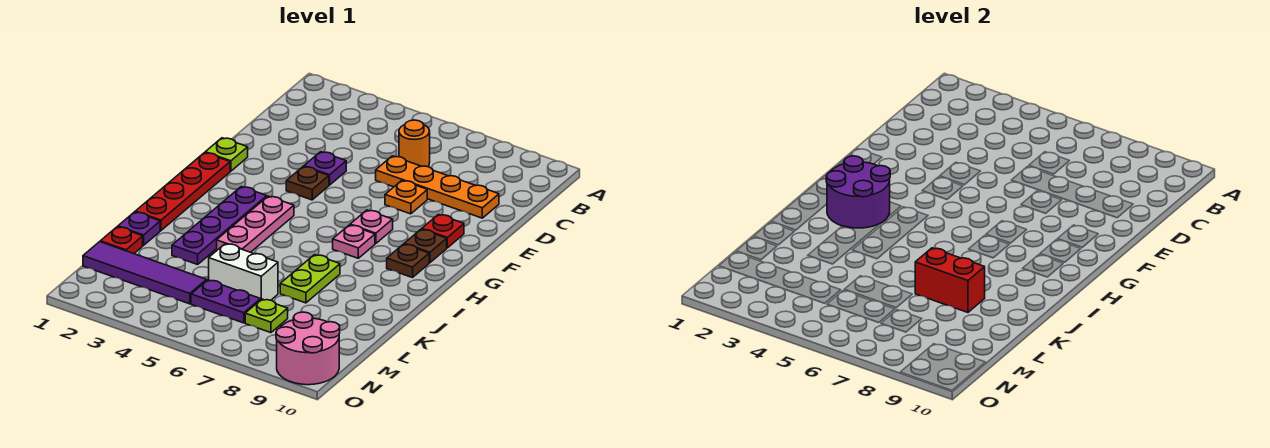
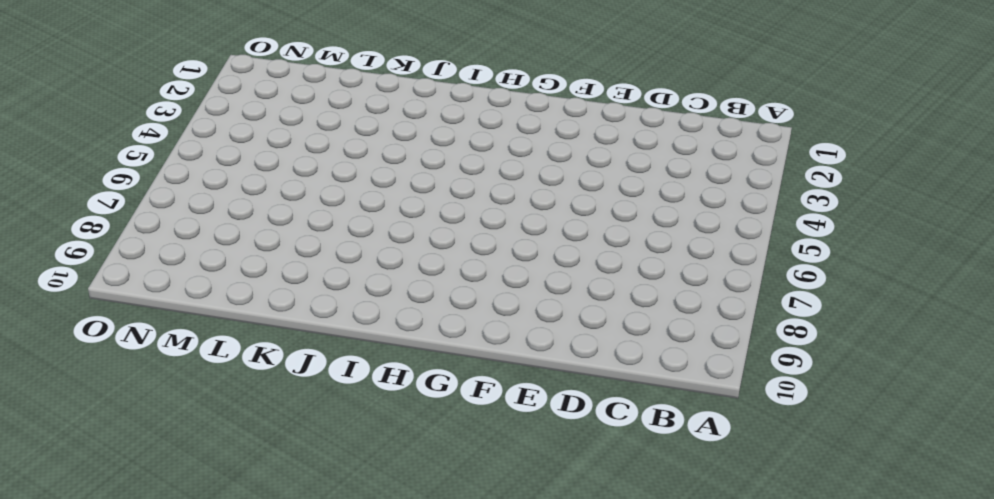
none -> orange 1x1 round brick [399,120,430,167]
none -> orange 1x4 plate [376,156,499,218]
none -> purple 1x1 plate [304,152,346,185]

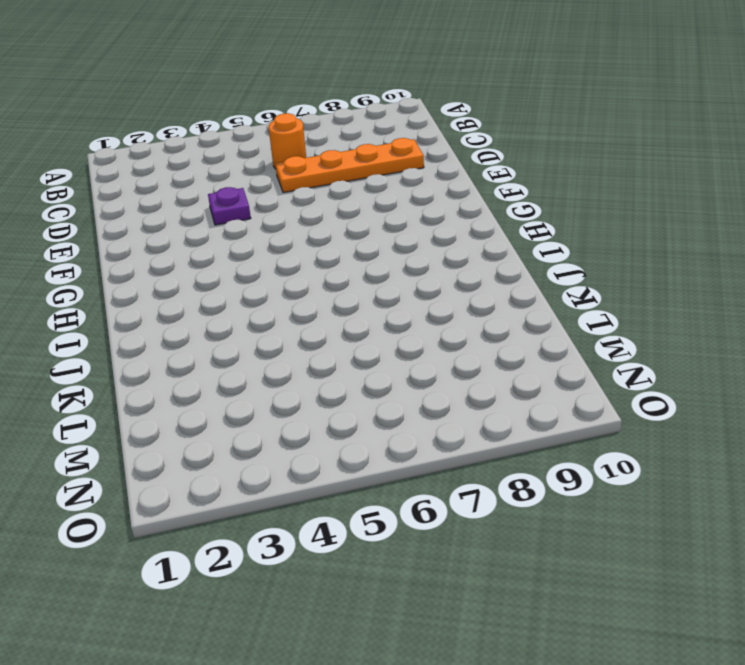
none -> orange 1x1 plate [385,181,427,214]
none -> lime 1x1 plate [205,138,248,171]
none -> brown 1x1 plate [286,167,329,200]

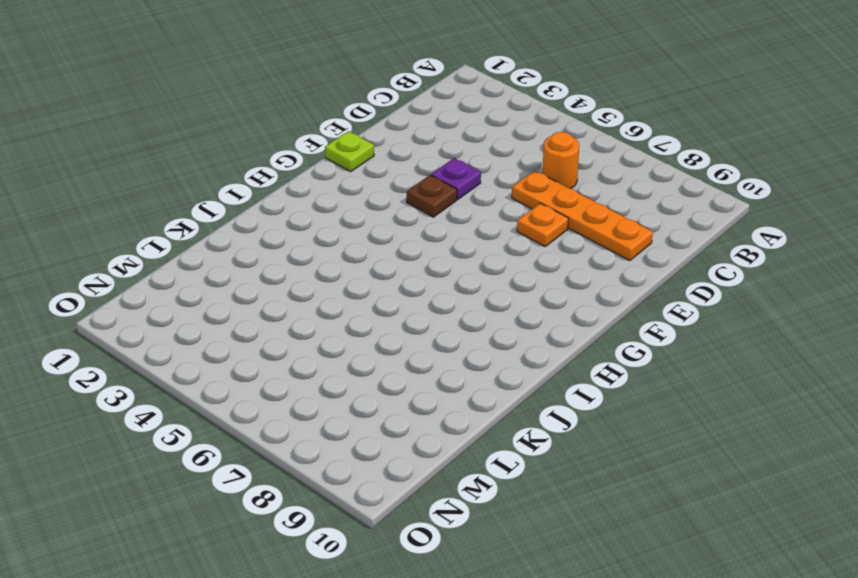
none -> red 1x1 plate [422,214,464,248]
none -> red 1x4 plate [135,153,230,230]
none -> pink 1x1 plate [350,210,393,244]

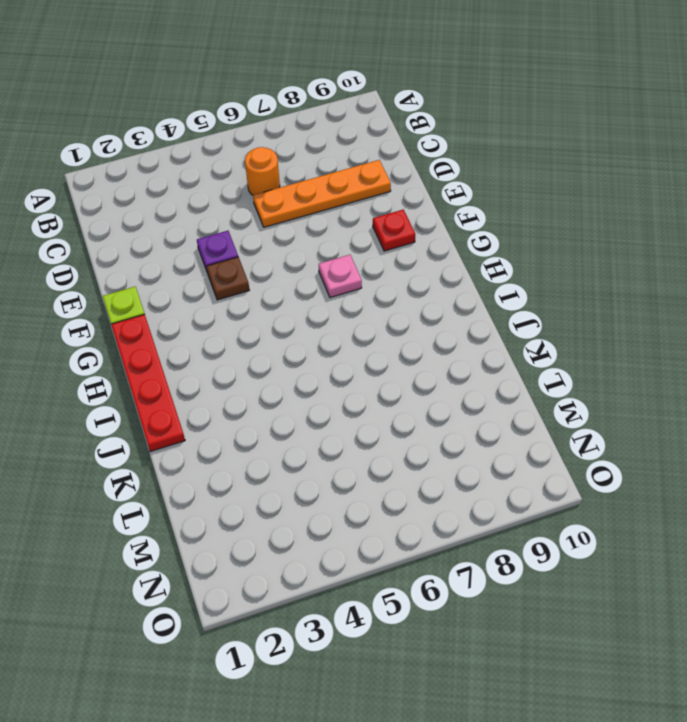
none -> orange 1x1 plate [385,181,427,214]
none -> brown 1x1 plate [404,229,447,263]
none -> purple 1x4 plate [172,187,267,265]

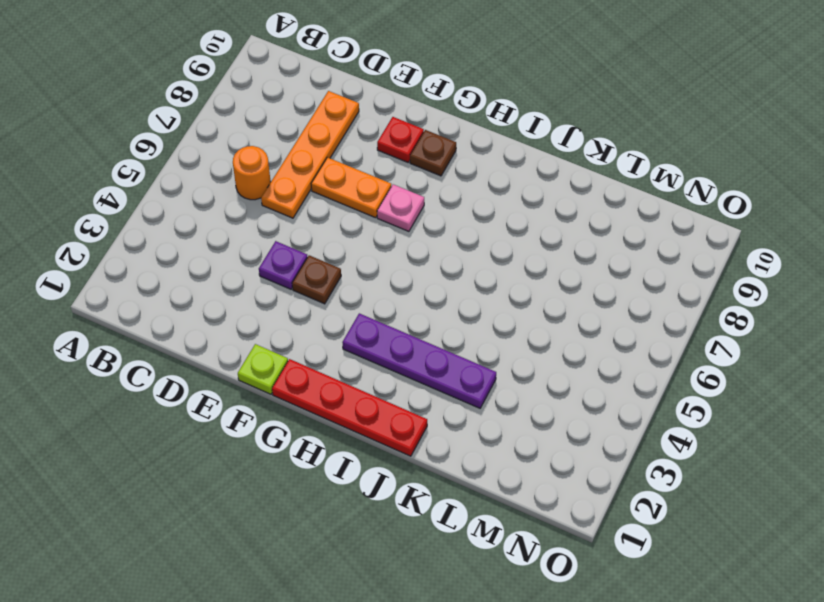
orange 1x2 plate [311,157,391,218] -> orange 1x1 plate [385,181,427,214]
none -> pink 1x3 plate [217,196,294,252]
none -> pink 1x1 plate [333,225,375,258]
none -> brown 1x1 plate [387,244,429,278]

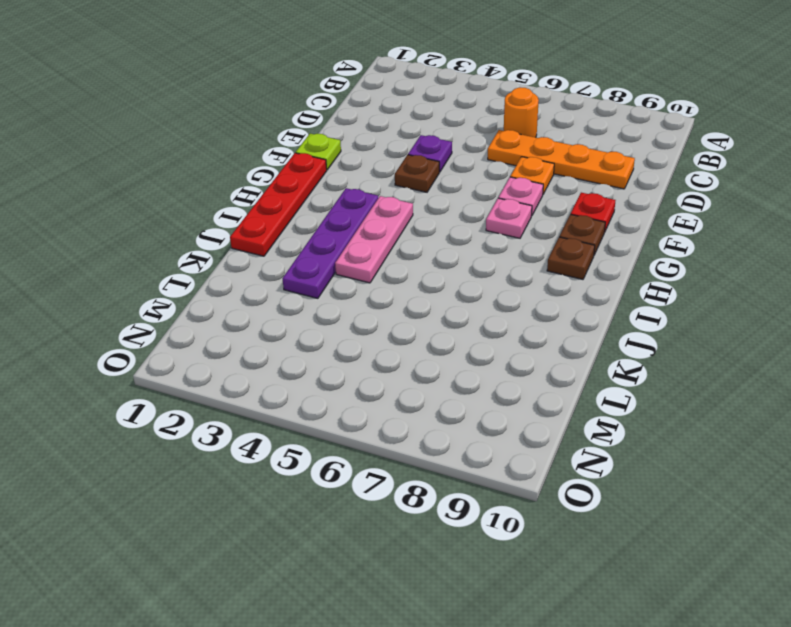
pink 1x1 plate [498,177,543,216] -> pink 1x1 plate moved to [333,225,375,258]
none -> lime 1x2 plate [280,255,340,303]
none -> purple 1x1 plate [118,212,160,245]
none -> red 1x1 plate [100,227,143,254]

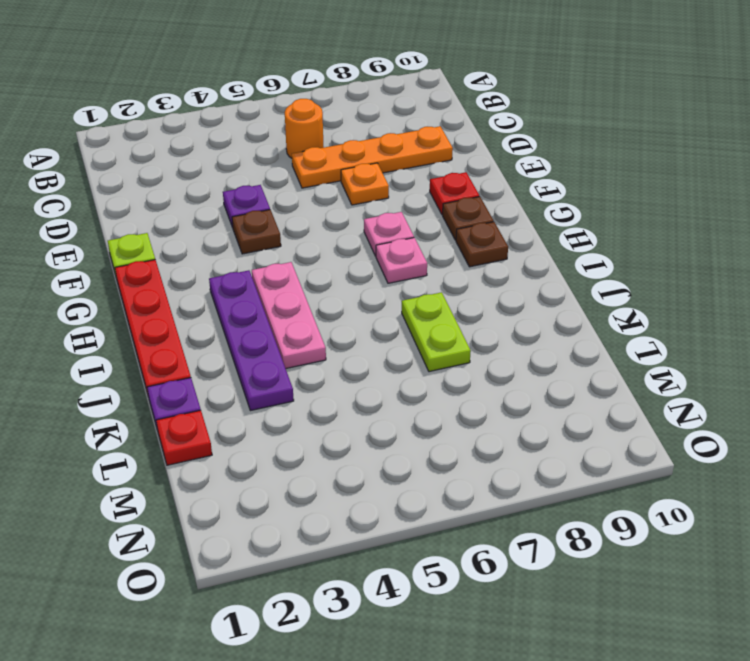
none -> white 1x2 brick [209,244,278,300]
none -> purple 1x4 tile [83,242,207,304]
none -> purple 1x2 plate [191,280,261,323]

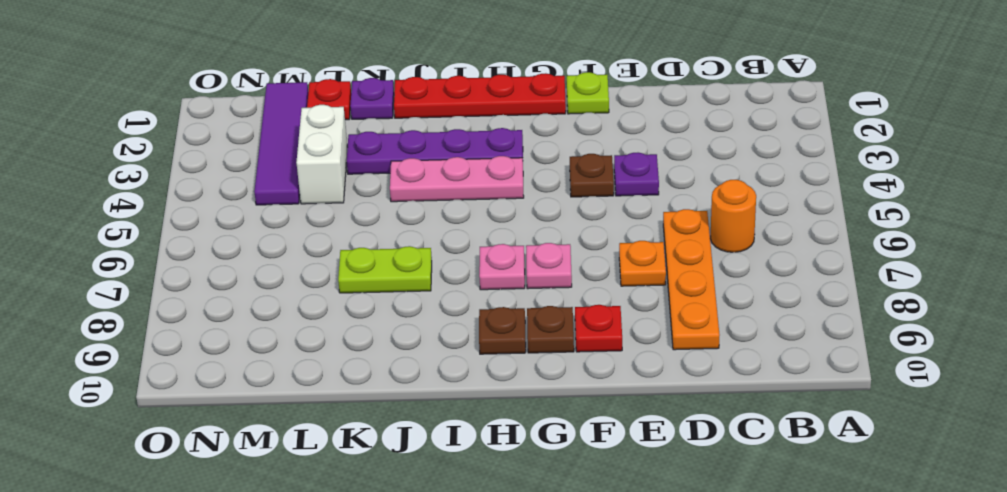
white 1x2 brick [296,105,348,204] -> white 1x2 brick moved to [209,244,278,300]
none -> purple 1x2 plate [191,280,261,323]
none -> lime 1x1 plate [245,299,288,333]
none -> pink 2x2 round brick [276,312,340,385]

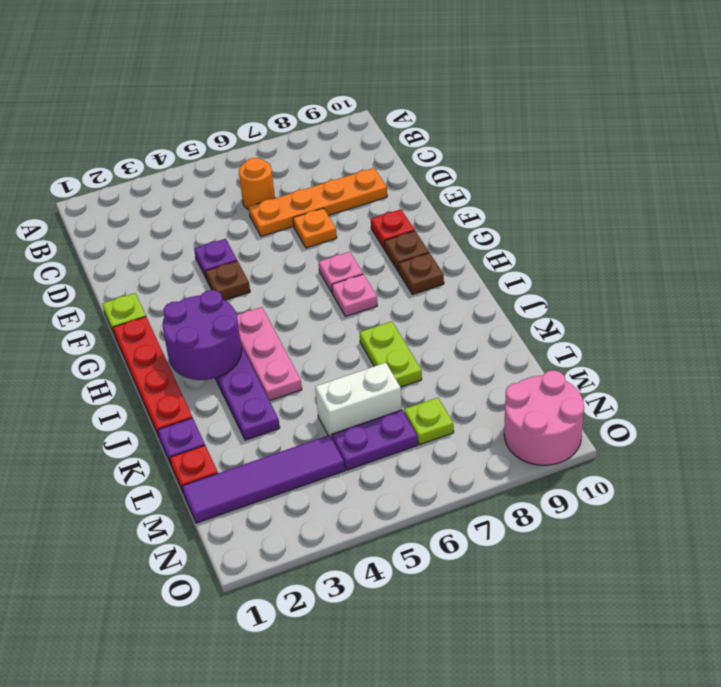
none -> red 1x2 brick [915,248,985,312]

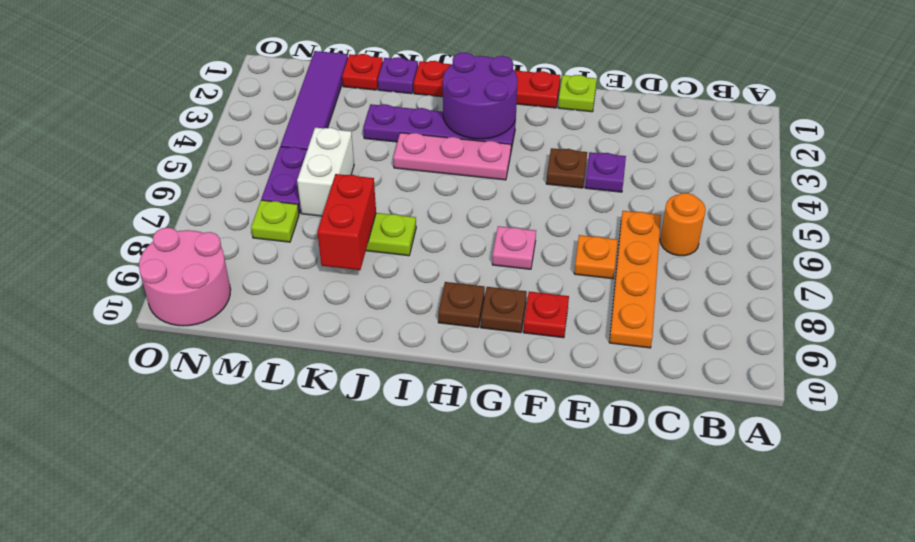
none -> pink 1x1 plate [333,225,375,258]

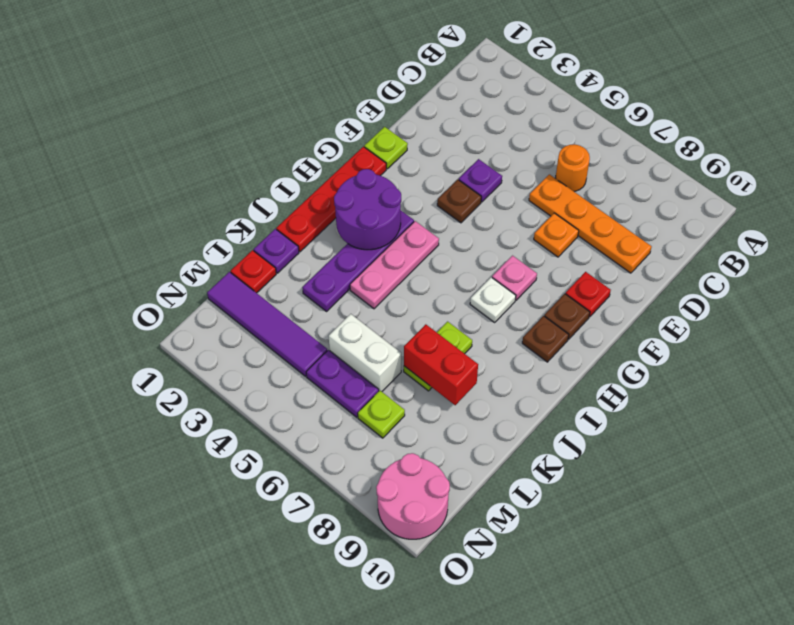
white 1x1 plate [470,277,516,322] -> pink 1x1 plate [333,225,375,258]

